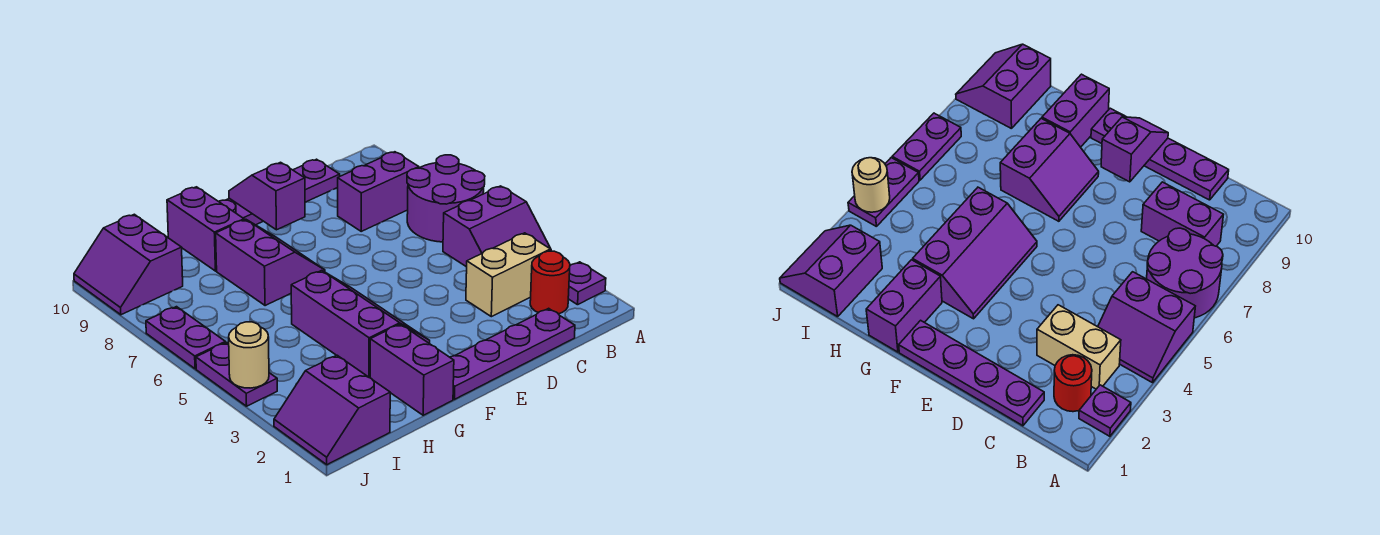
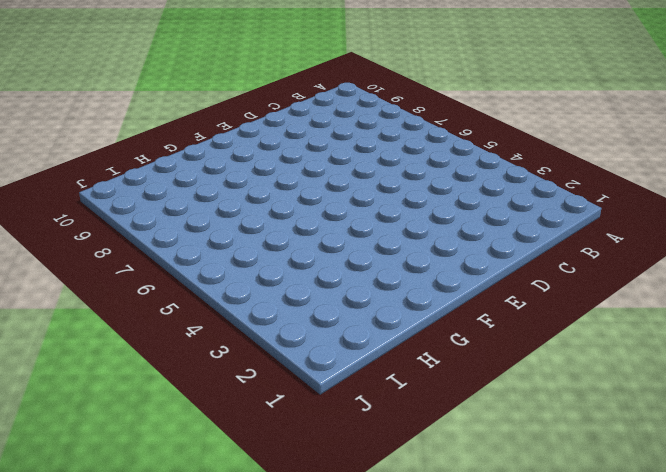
none -> purple 1x1 plate [568,262,606,305]
none -> purple 2x2 slope [443,186,551,267]
none -> purple 2x2 round brick [407,155,485,242]

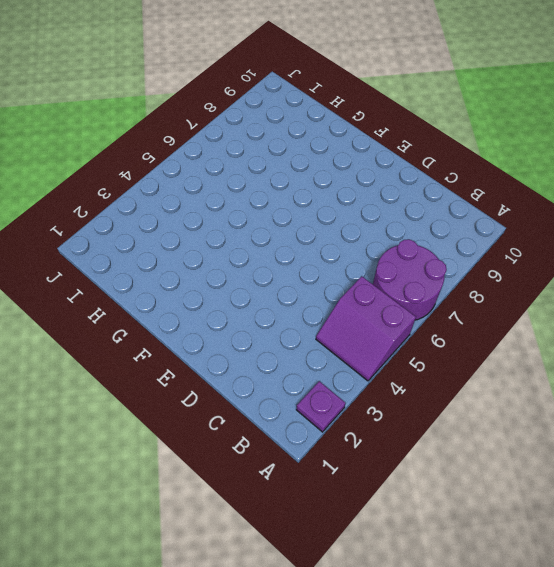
none -> red 1x1 round brick [530,251,570,314]
none -> tan 1x2 brick [466,233,551,317]
none -> purple 1x2 brick [338,152,419,231]

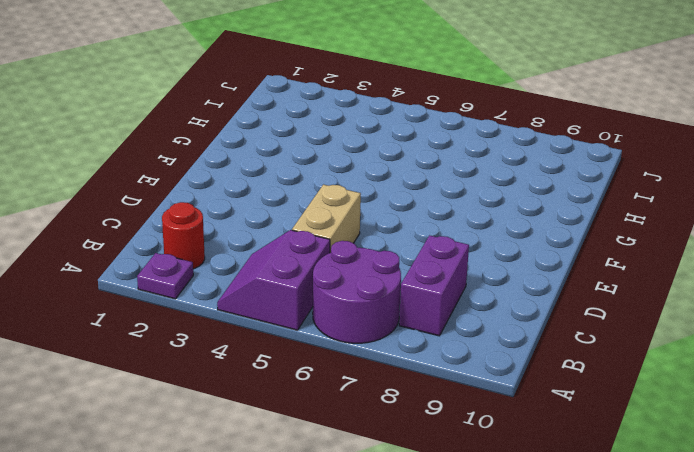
tan 1x2 brick [292,185,361,253] -> tan 1x2 brick moved to [466,233,551,317]
none -> purple 1x4 plate [450,308,575,399]
none -> purple 1x4 plate [219,159,340,225]
none -> purple 2x3 slope [291,270,430,378]

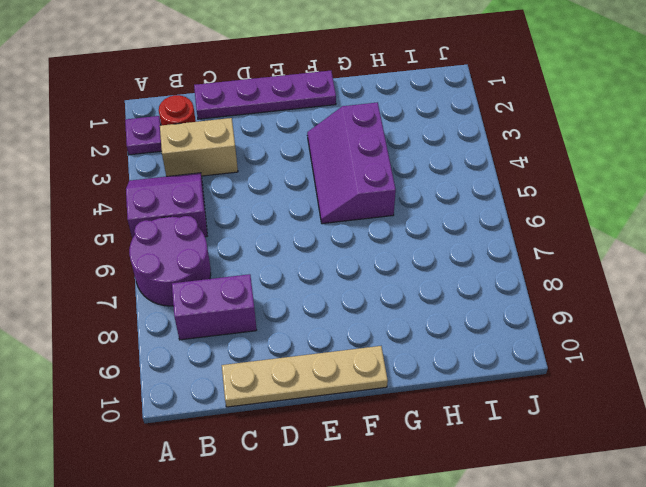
tan 1x4 plate [222,346,388,407] -> purple 1x4 plate [219,159,340,225]
none -> purple 2x2 slope [216,219,325,306]
none -> purple 1x2 brick [370,324,454,415]
none -> purple 1x2 brick [167,187,244,271]

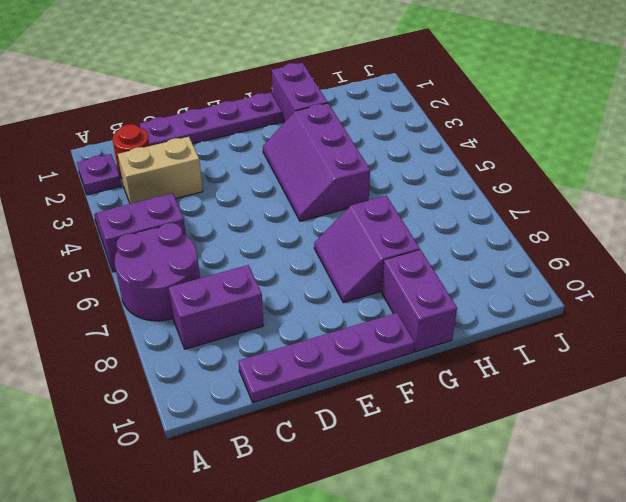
none -> purple 2x2 slope [274,355,390,465]
none -> purple 2x2 slope [74,214,183,315]
none -> purple 1x2 plate [196,342,277,406]

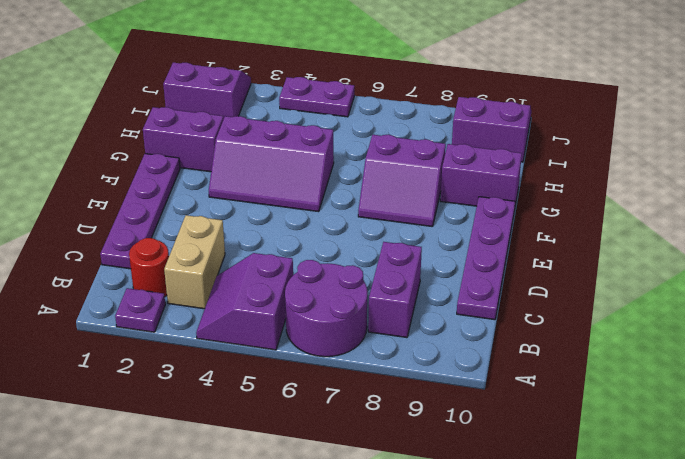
none -> purple 1x2 plate [146,307,225,369]
none -> purple 1x2 slope [229,162,305,230]
none -> tan 1x1 round brick [229,322,269,388]

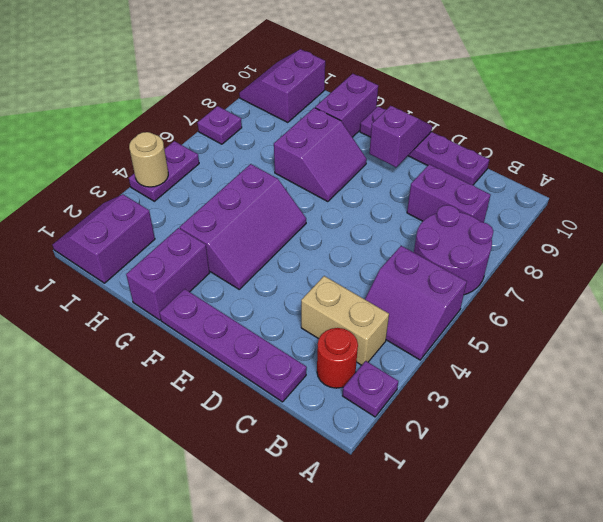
purple 1x1 plate [198,106,242,144] -> purple 1x2 plate [146,307,225,369]

